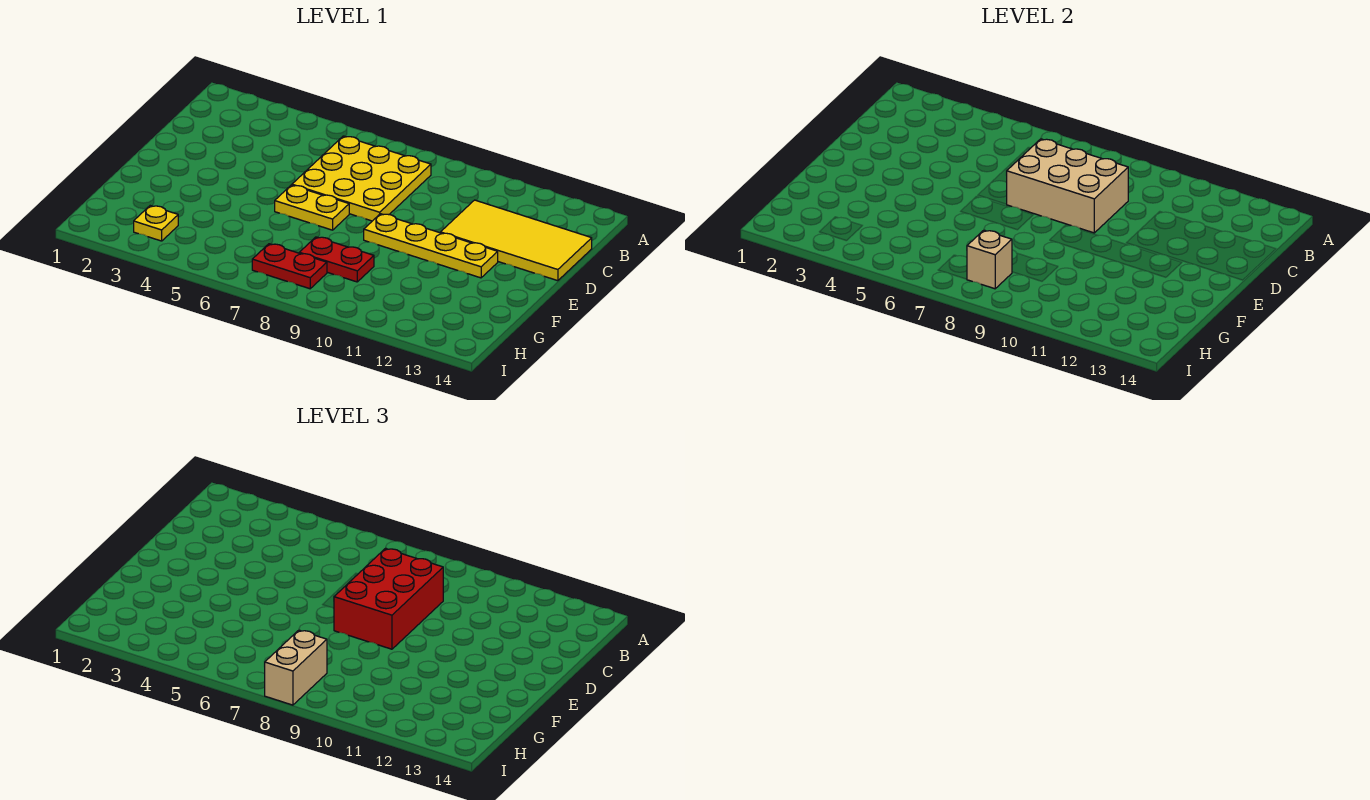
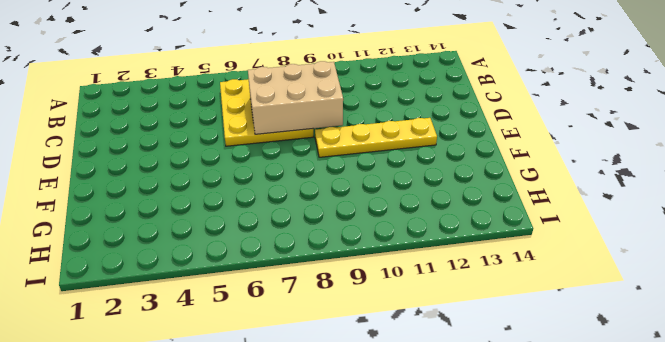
none -> yellow 2x4 tile [441,200,592,281]
none -> yellow 1x2 plate [275,185,349,230]

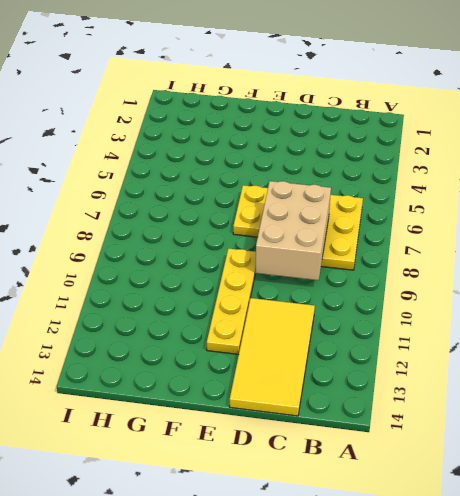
none -> red 1x2 plate [299,237,374,282]
none -> yellow 1x1 plate [134,206,178,241]

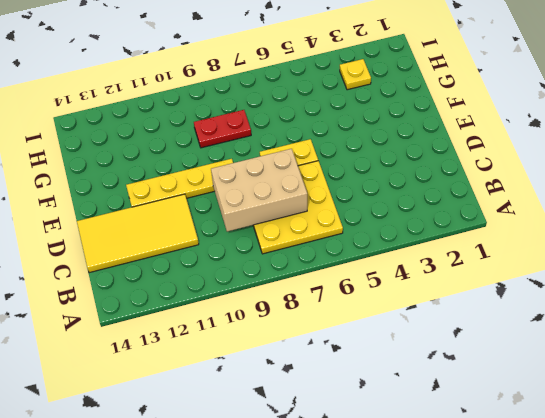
none -> red 1x2 plate [252,244,327,289]
none -> tan 1x1 brick [967,230,1012,289]

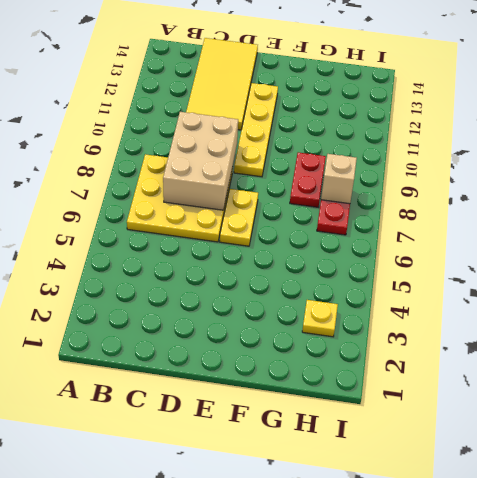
none -> red 2x3 brick [334,548,443,649]
none -> tan 1x2 brick [265,630,327,705]

